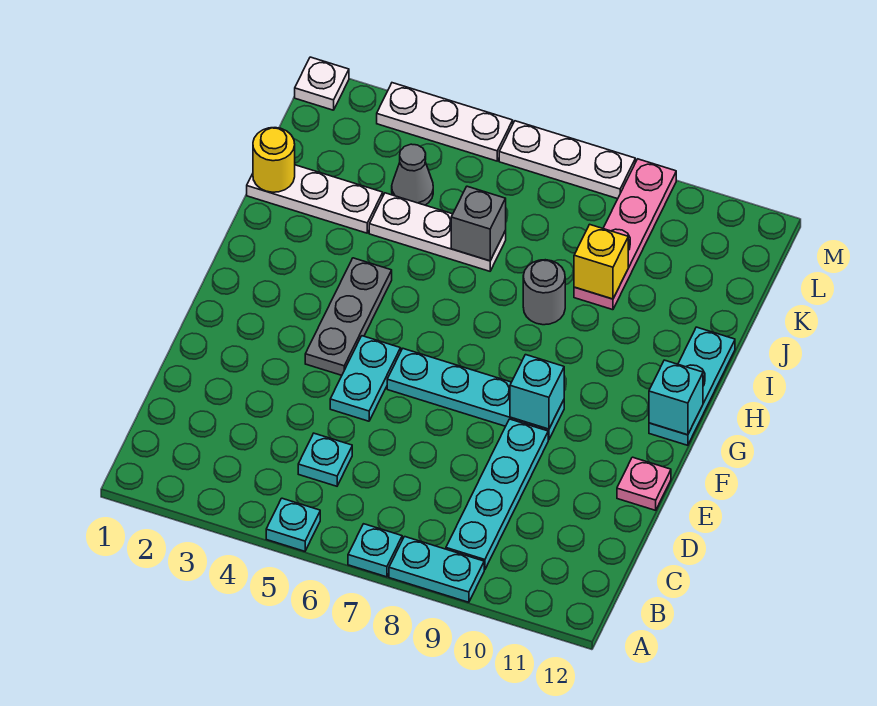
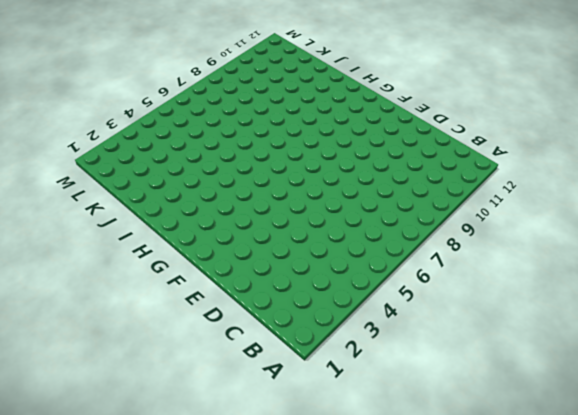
none -> cyan 1x1 plate [266,498,320,551]
none -> cyan 1x1 plate [348,524,402,577]
none -> cyan 1x2 plate [389,537,484,602]

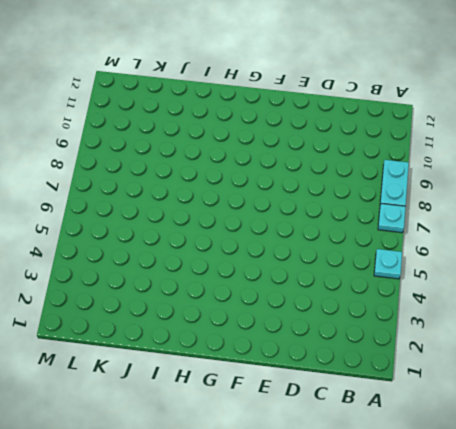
none -> cyan 1x4 plate [446,419,548,570]
none -> cyan 1x1 plate [298,433,352,486]
none -> cyan 1x2 plate [330,336,401,421]

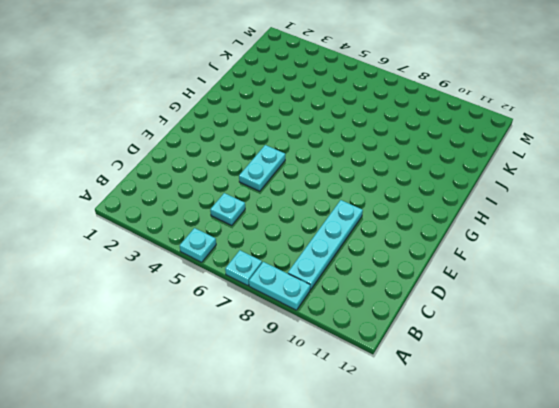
none -> pink 1x1 plate [617,457,671,510]
none -> grey 1x3 plate [305,258,392,375]
none -> cyan 1x4 plate [387,349,564,440]

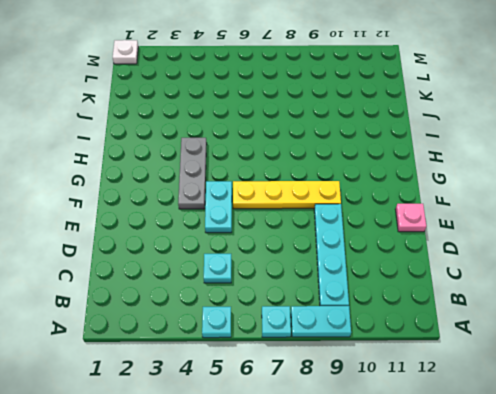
yellow 1x4 plate [233,181,341,209] -> cyan 1x4 plate [387,349,564,440]
none -> cyan 1x3 plate [649,327,735,445]
none -> grey 1x1 round brick [523,260,565,325]
none -> white 1x3 plate [247,165,383,233]

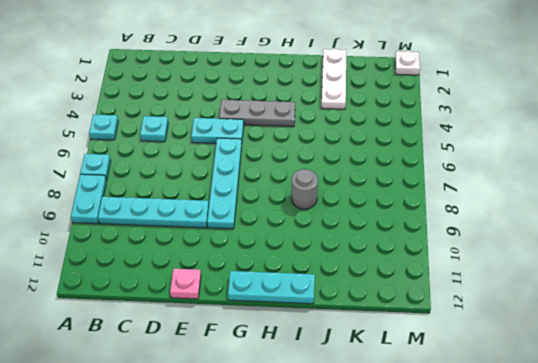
none -> white 1x3 plate [369,193,506,271]
none -> pink 1x4 plate [574,159,676,310]
none -> grey 1x1 cone [392,144,433,205]

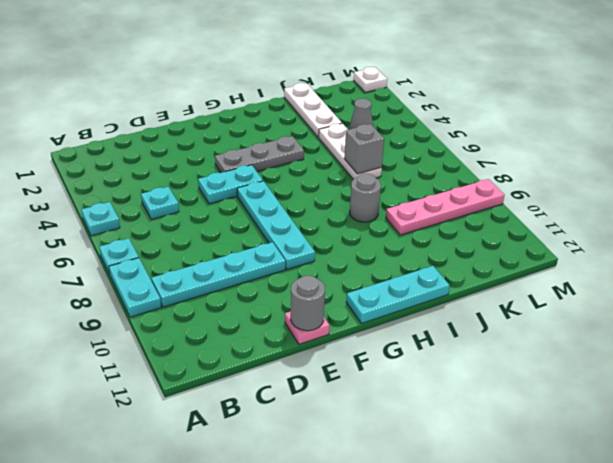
grey 1x1 round brick [291,275,325,331] -> none
none -> white 1x3 plate [377,83,513,161]
none -> white 1x3 plate [499,121,635,199]
none -> cyan 1x1 brick [510,355,564,429]

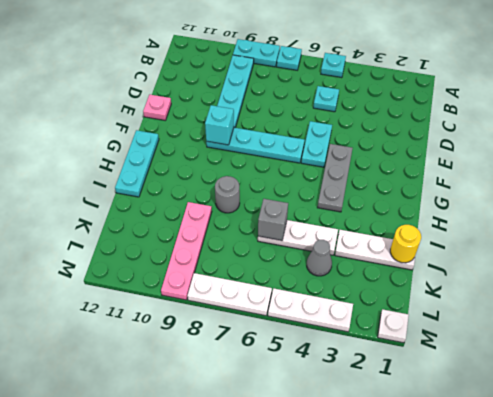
none -> cyan 1x1 brick [649,360,703,435]
none -> yellow 1x1 brick [574,224,628,299]

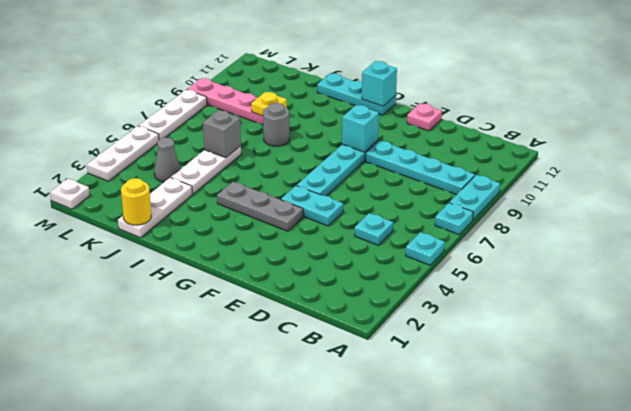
yellow 1x1 plate [251,92,287,116] -> yellow 1x1 brick [574,224,628,299]

